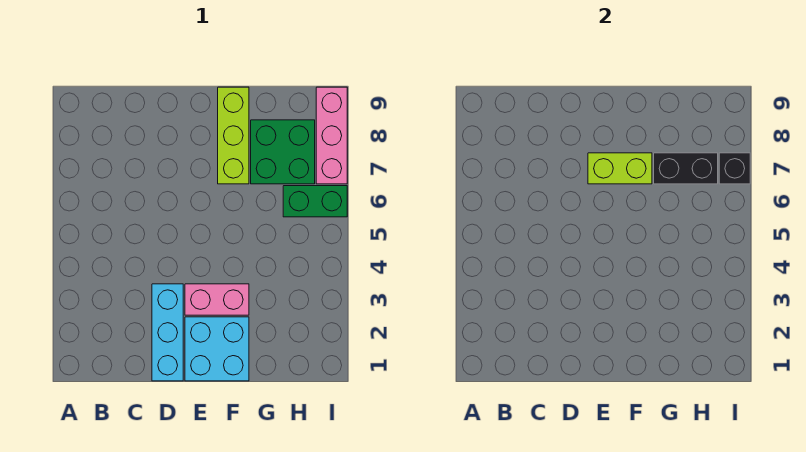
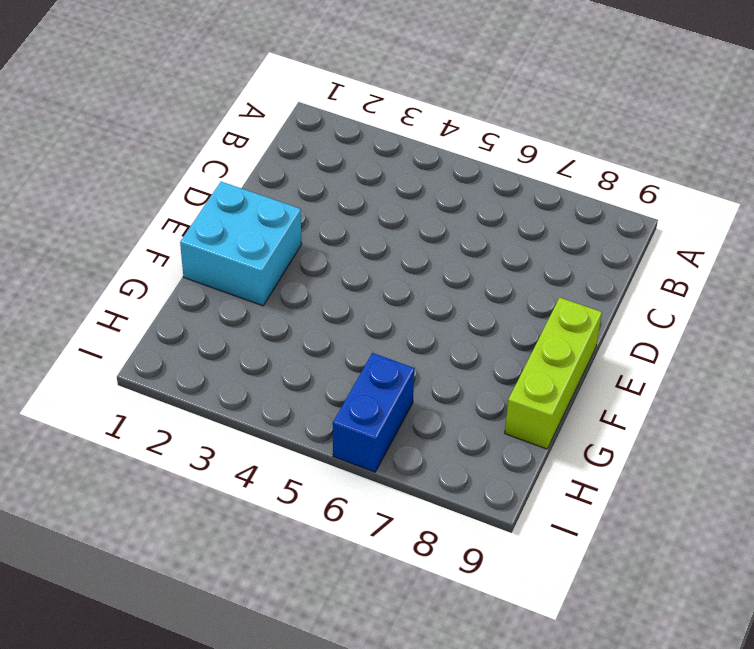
lime 1x3 brick [505,298,602,449] -> lime 1x3 brick turned to [218,87,249,184]
blue 1x2 brick [333,353,415,472] -> green 1x2 brick [283,186,347,217]
none -> cyan 1x3 brick [152,284,183,381]
none -> pink 1x2 brick [185,284,249,315]

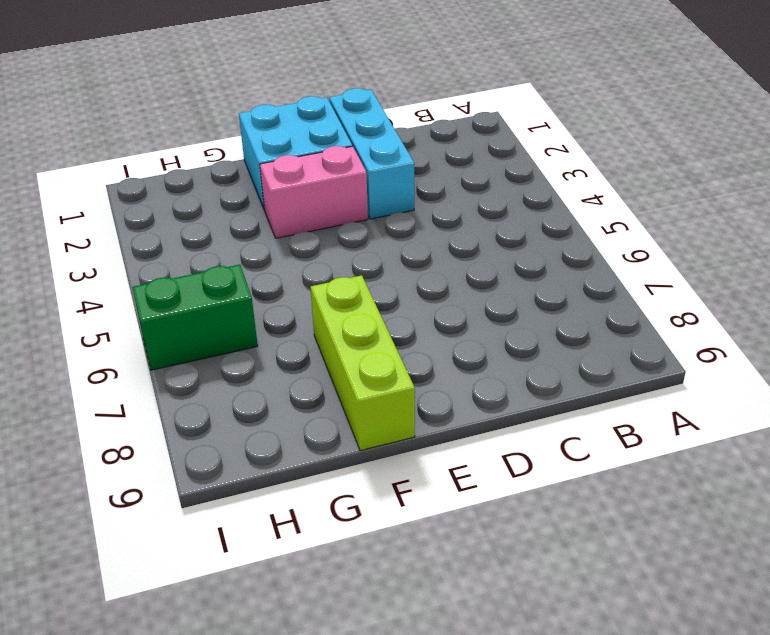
none -> green 2x2 brick [251,120,315,184]
none -> pink 1x3 brick [316,87,347,184]

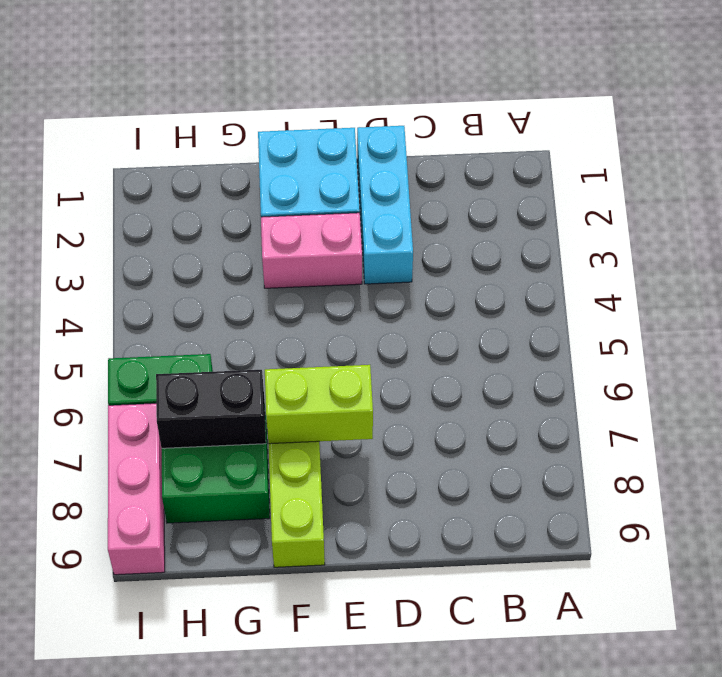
none -> black 1x1 brick [719,153,750,184]

